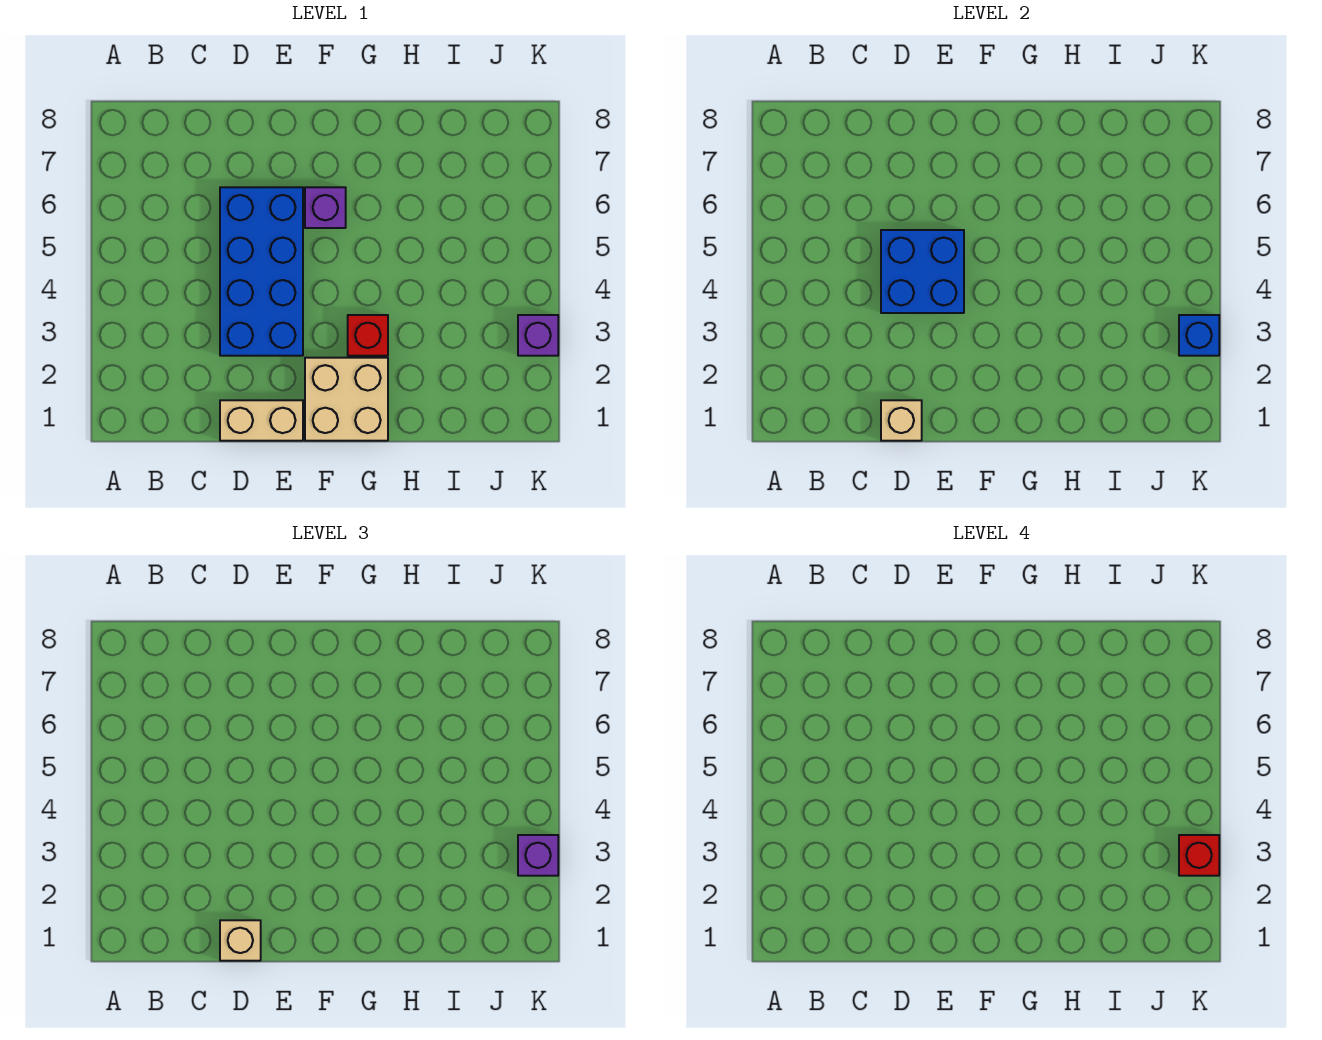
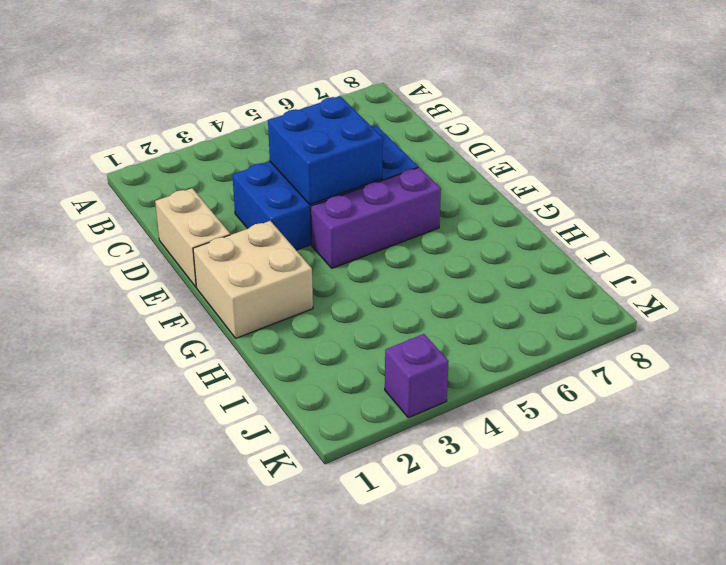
purple 1x3 brick [311,167,441,268] -> purple 1x1 brick [305,187,346,228]
none -> red 1x1 brick [348,315,388,356]
none -> tan 1x1 brick [881,400,922,441]
none -> blue 1x1 brick [1179,315,1219,356]

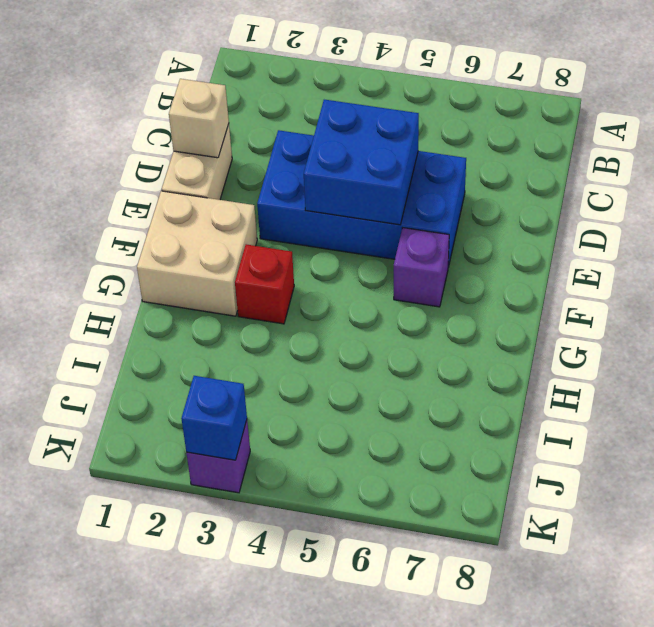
none -> tan 1x1 brick [220,920,261,961]
none -> purple 1x1 brick [518,835,558,876]
none -> red 1x1 brick [1179,835,1219,876]

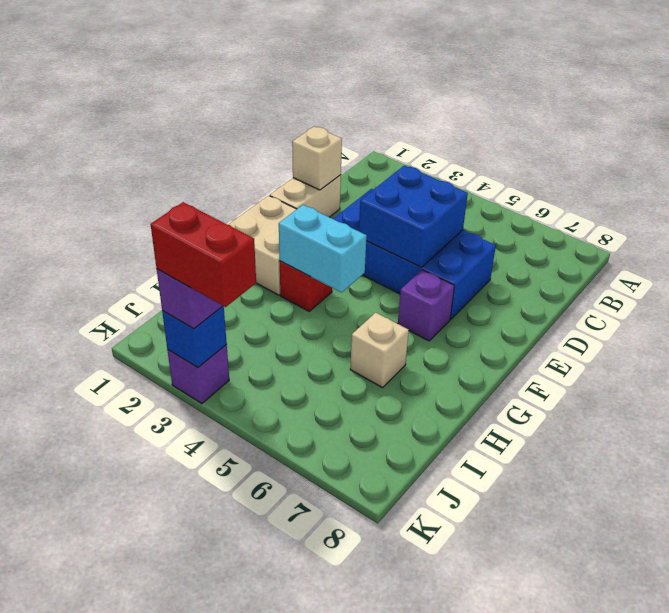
cyan 1x2 brick [279,205,367,293] -> none
tan 1x1 brick [350,313,409,388] -> tan 1x1 brick moved to [220,920,261,961]
red 1x2 brick [151,202,256,307] -> red 1x1 brick [1179,835,1219,876]

